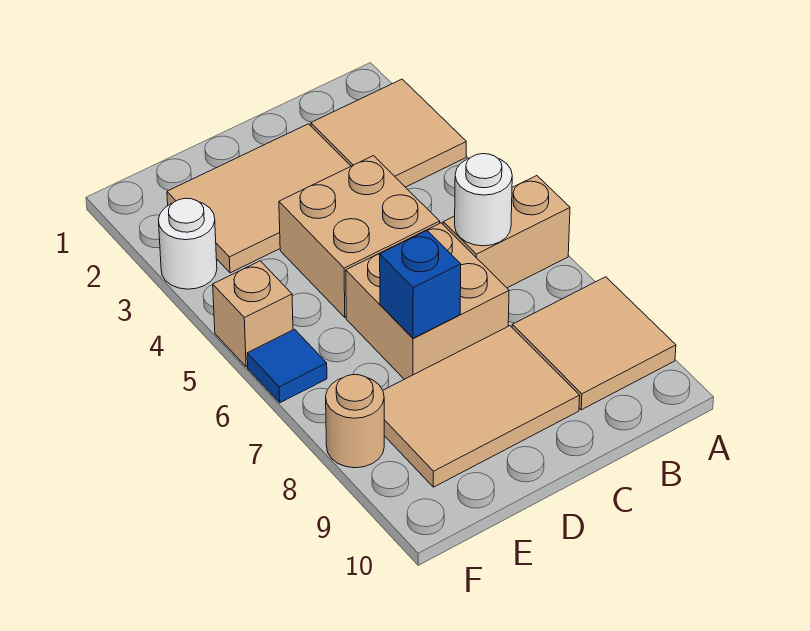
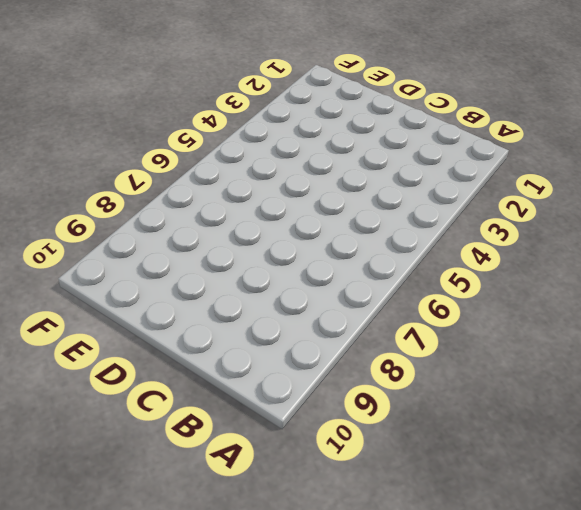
none -> tan 2x2 tile [311,79,466,187]
none -> tan 1x2 brick [443,176,570,288]
none -> tan 2x2 tile [512,277,676,410]

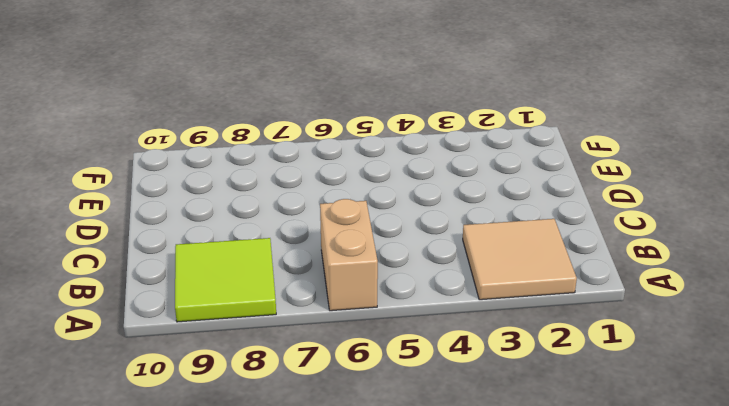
lime 2x2 tile [175,238,276,322] -> tan 2x2 tile [512,277,676,410]
none -> tan 2x3 tile [167,124,351,273]
none -> tan 2x2 brick [279,156,440,317]
none -> tan 2x2 brick [346,223,509,379]

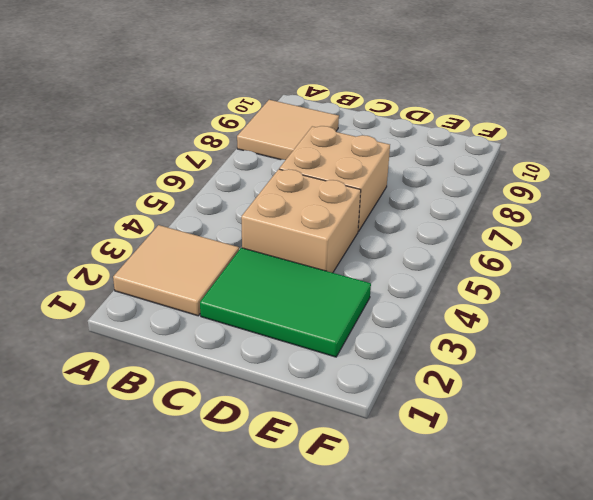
green 2x3 tile [200,248,371,357] -> tan 2x3 tile [167,124,351,273]
none -> tan 1x2 brick [443,176,570,288]
none -> tan 2x3 tile [383,326,580,487]
none -> white 1x1 round brick [158,198,217,289]

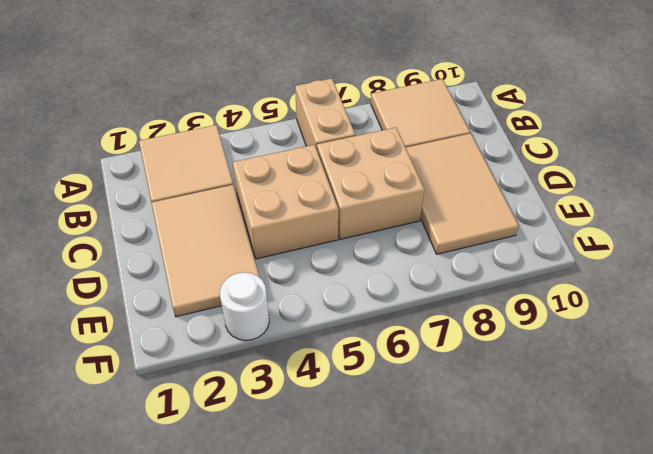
none -> tan 1x1 brick [213,261,293,367]
none -> blue 1x1 tile [247,329,327,403]
none -> tan 1x1 round brick [326,375,384,468]

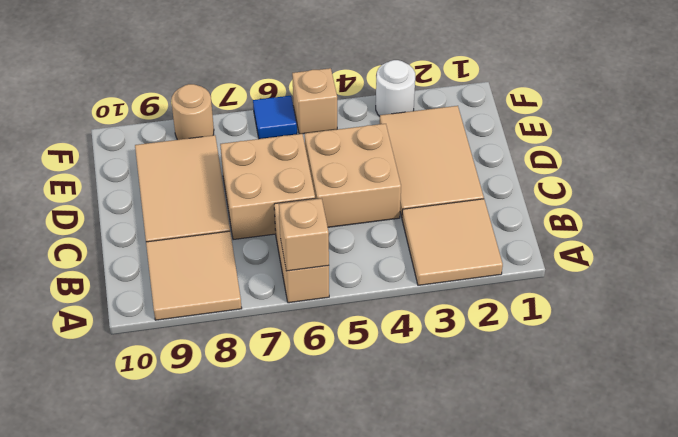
tan 1x1 brick [279,198,329,271] -> none
none -> white 1x1 round brick [455,154,512,246]
none -> blue 1x1 brick [380,231,461,338]

